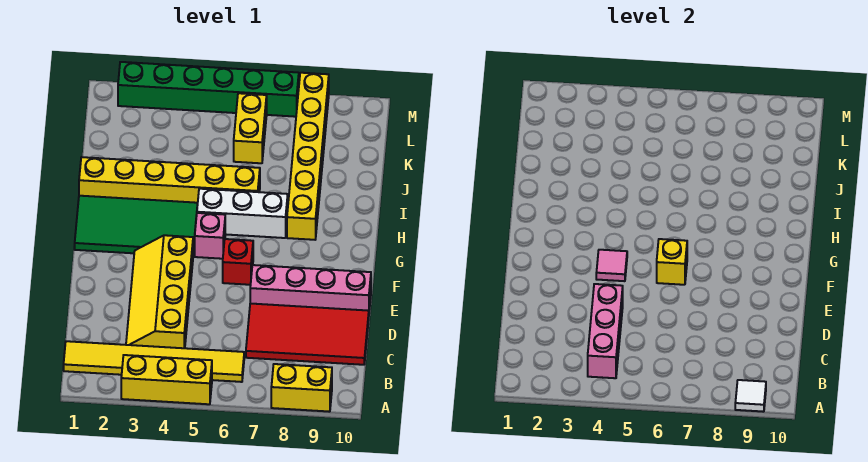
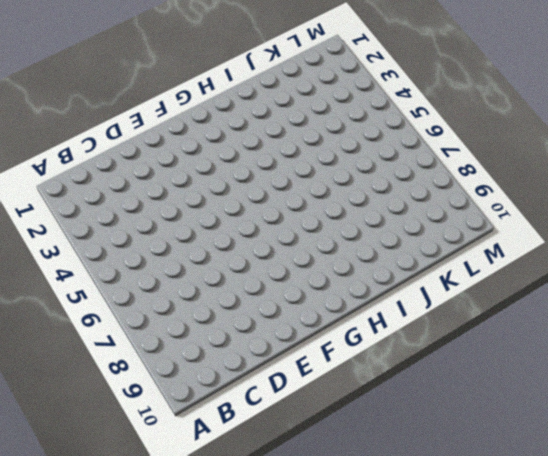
none -> yellow 1x3 brick [121,355,212,404]
none -> yellow 1x2 brick [271,364,332,412]
none -> yellow 1x6 tile [64,341,244,382]

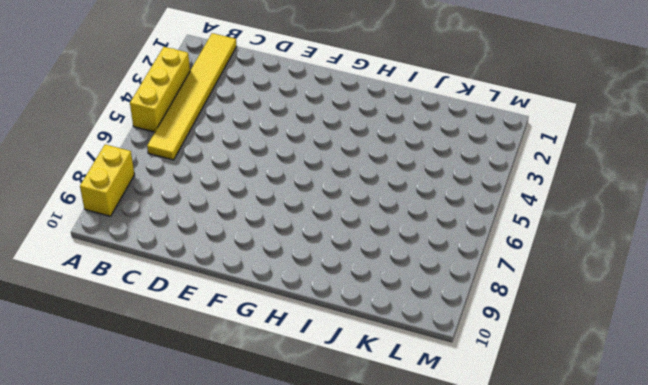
none -> yellow 2x4 slope [126,235,193,348]
none -> red 2x4 tile [246,303,369,365]
none -> pink 1x4 brick [250,265,371,311]

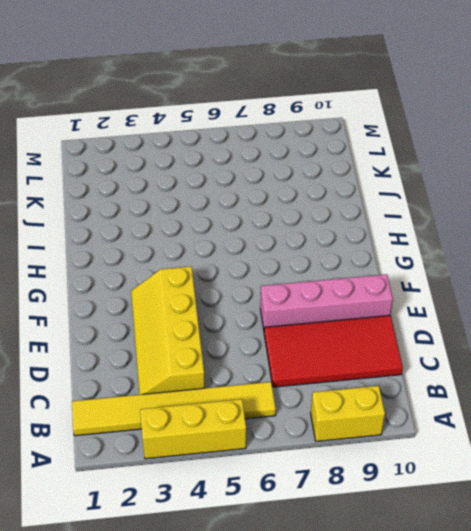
none -> red 1x1 brick [223,239,253,285]
none -> green 2x4 tile [75,196,198,254]
none -> pink 1x1 brick [195,213,225,259]

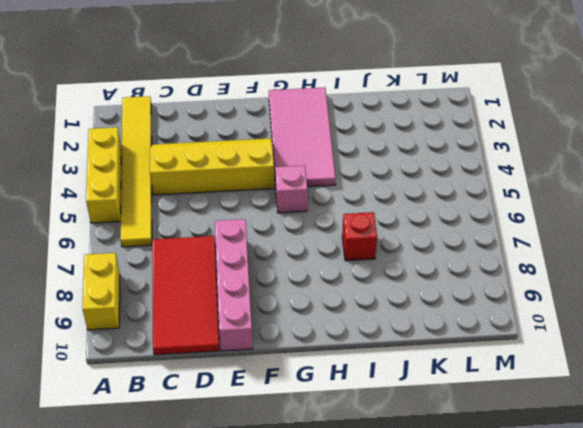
pink 2x4 tile [269,87,335,187] -> green 2x4 tile [75,196,198,254]
red 1x1 brick [342,212,377,261] -> red 1x1 brick moved to [223,239,253,285]
none -> white 1x3 brick [197,189,288,238]
none -> yellow 1x6 brick [287,73,329,240]
none -> yellow 1x6 brick [79,157,260,203]

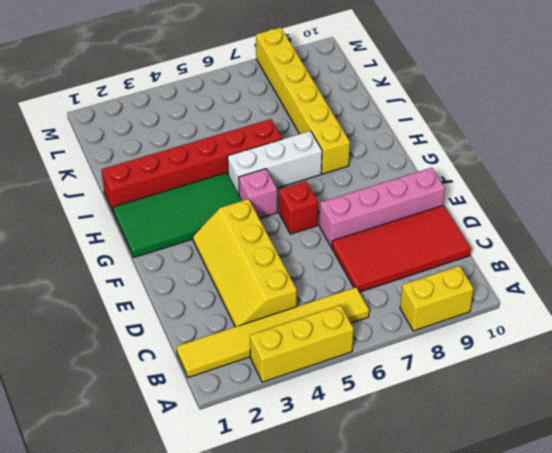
red 1x6 brick [101,119,282,213] -> yellow 1x6 brick [79,157,260,203]
none -> yellow 1x2 brick [234,93,267,163]
none -> green 1x6 brick [118,62,299,117]
none -> white 1x1 tile [735,380,766,412]

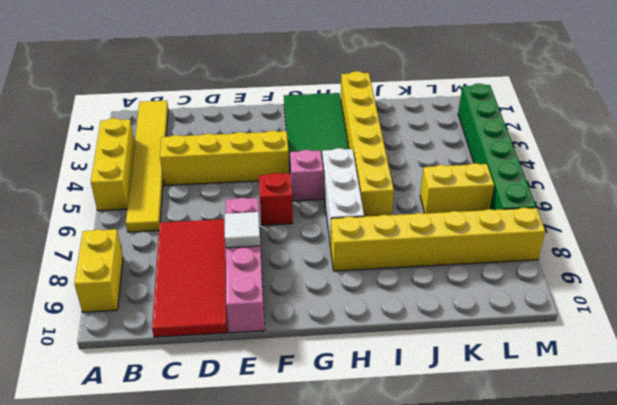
white 1x1 tile [225,212,260,248] -> white 1x1 tile moved to [735,380,766,412]
none -> pink 1x3 brick [588,284,623,378]
none -> pink 1x1 tile [596,250,627,281]
none -> yellow 1x1 brick [657,239,687,285]

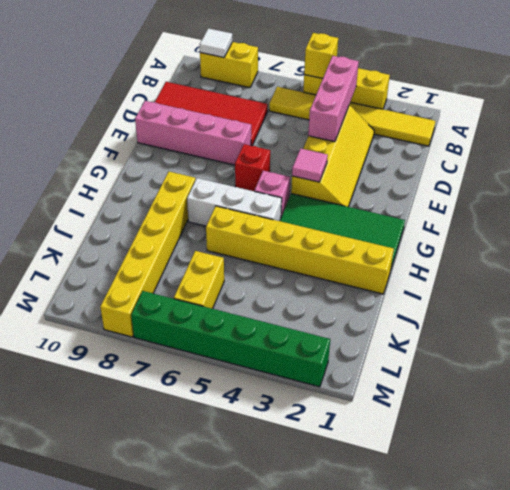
yellow 1x1 brick [304,33,338,78] -> yellow 1x1 brick moved to [657,239,687,285]

